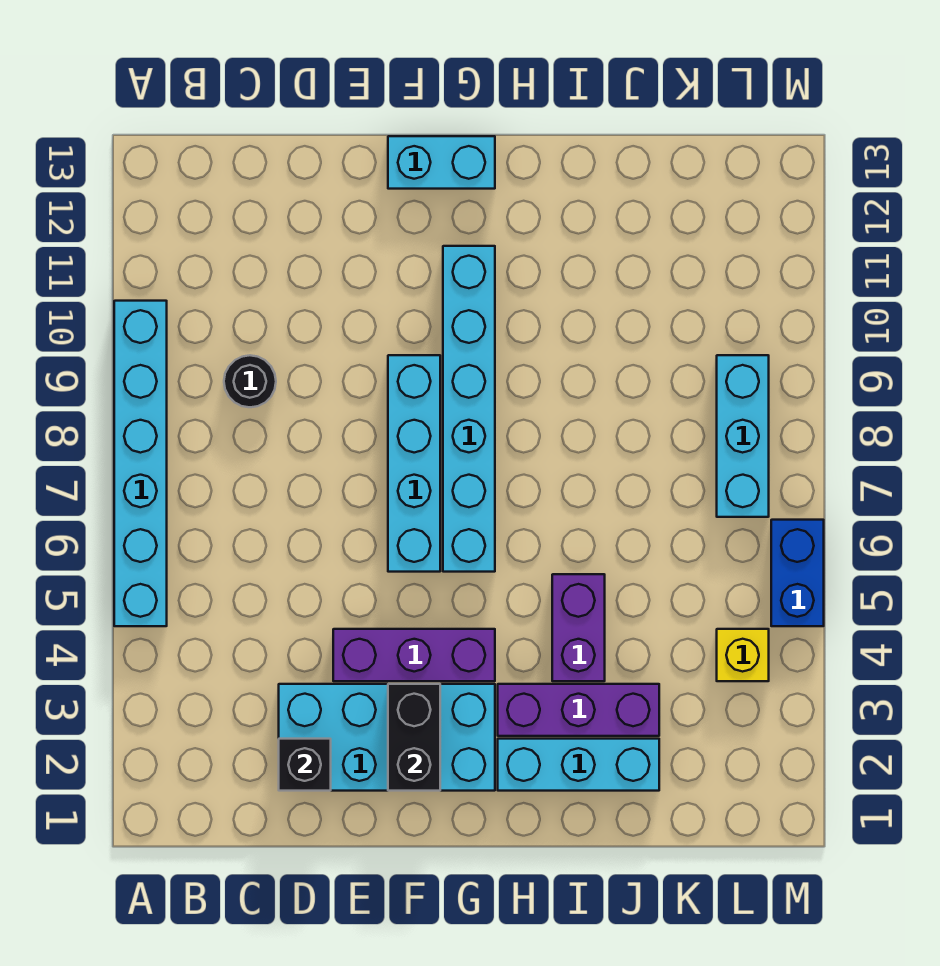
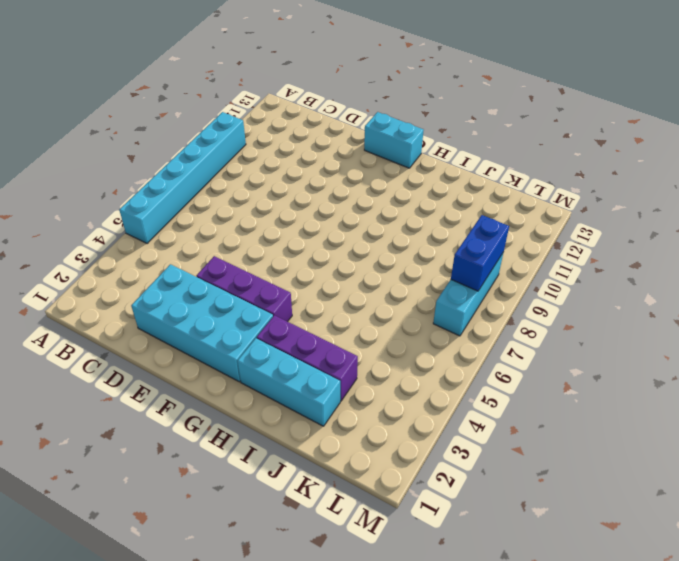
blue 1x2 brick [451,215,509,291] -> blue 1x2 brick moved to [771,520,824,626]
none -> black 1x1 round brick [224,355,276,407]
none -> cyan 1x4 brick [388,355,440,572]
none -> cyan 1x6 brick [443,246,495,572]

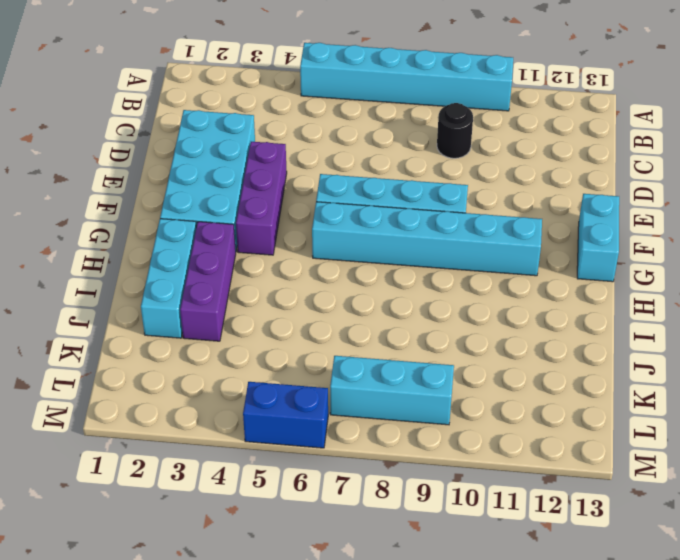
none -> purple 1x2 brick [552,574,605,681]
none -> yellow 1x1 brick [717,629,769,681]
none -> black 1x1 brick [279,739,331,791]

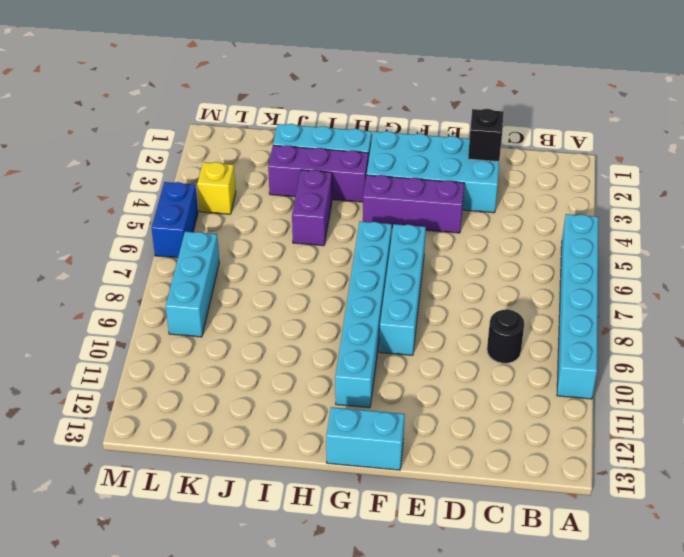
none -> black 1x2 brick [388,684,440,791]

